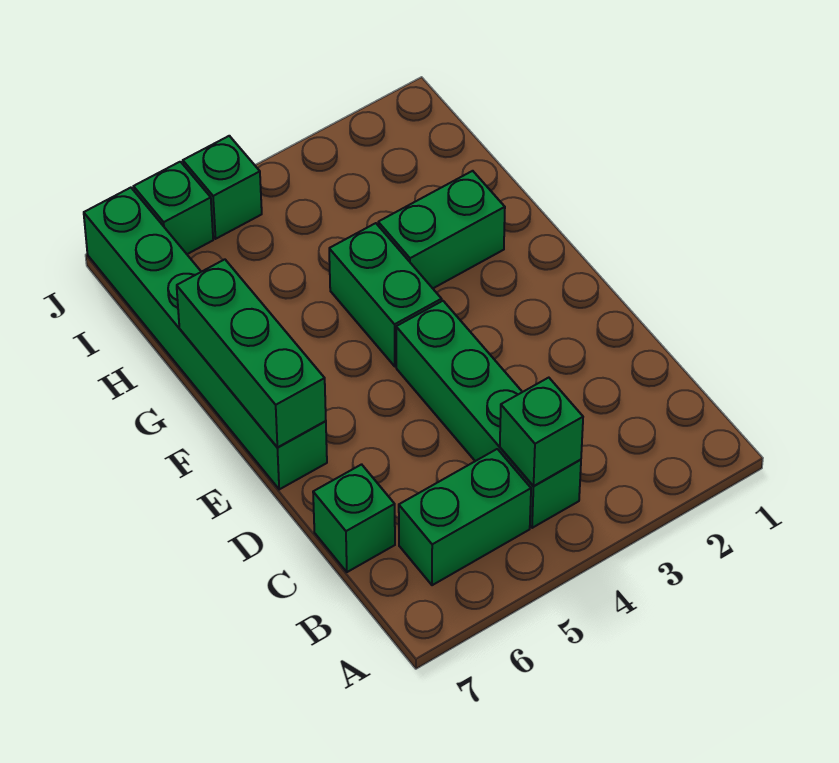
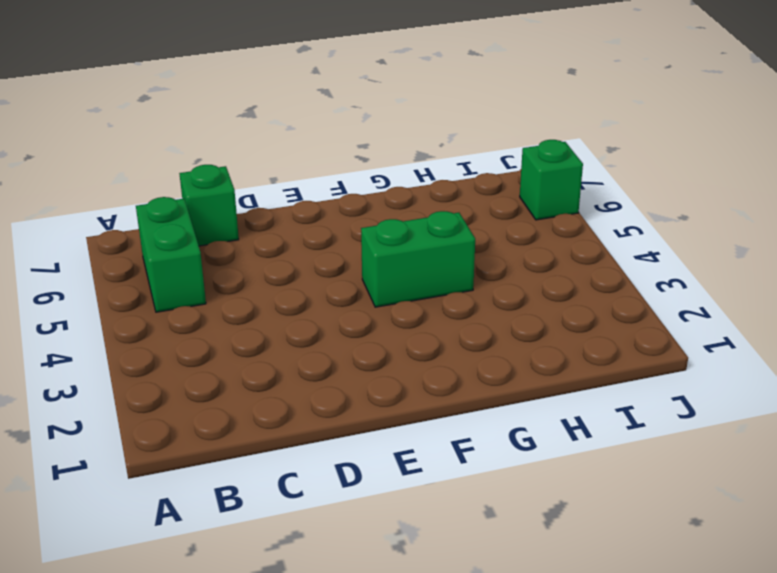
none -> green 1x4 brick [396,301,581,528]
none -> green 1x6 brick [84,188,327,489]

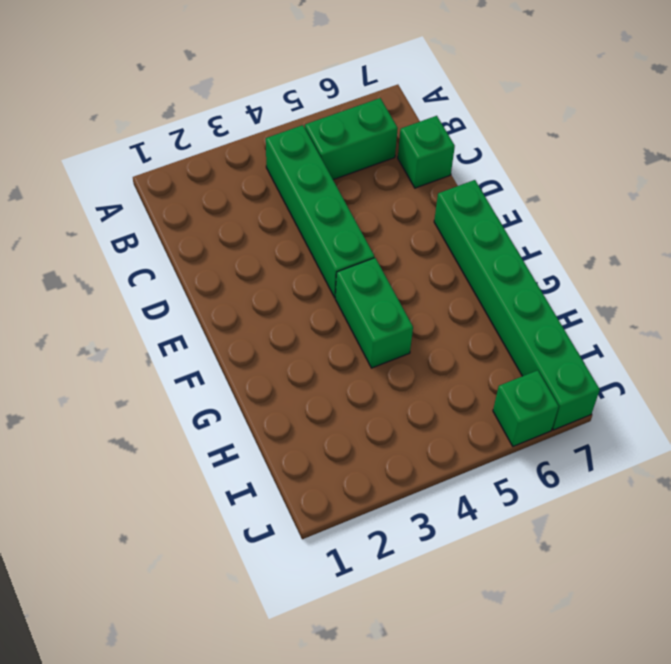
none -> green 1x2 brick [378,171,505,288]
none -> green 1x1 brick [183,136,262,239]

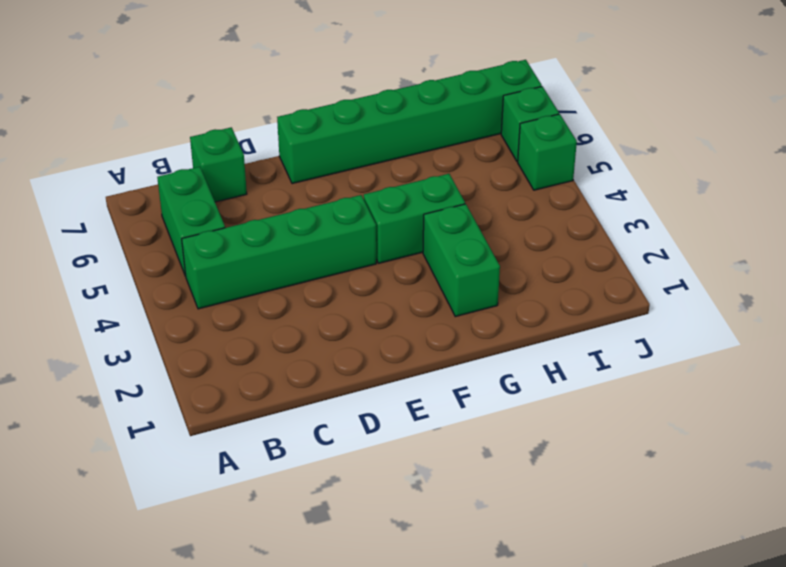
none -> green 1x1 brick [500,378,583,486]
none -> green 1x3 brick [177,259,326,447]

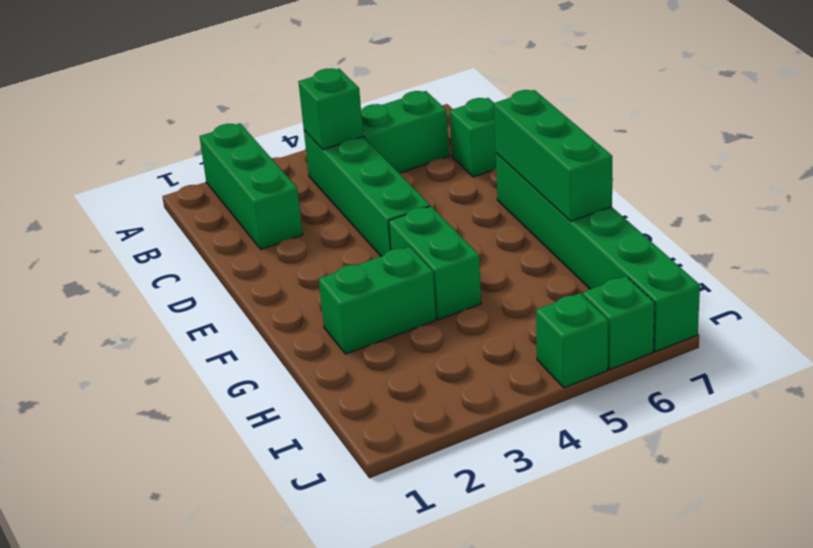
green 1x3 brick [200,123,303,249] -> none

